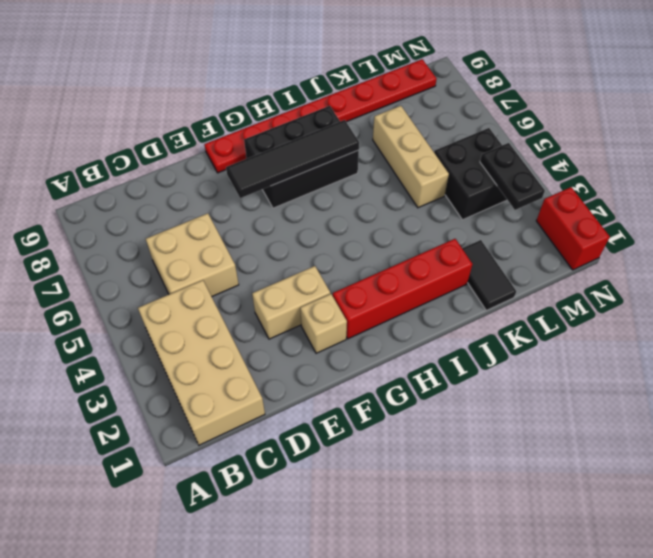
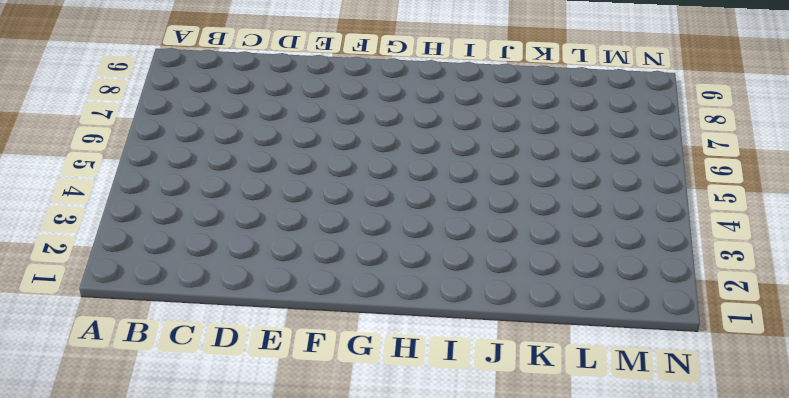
none -> tan 2x4 brick [138,280,265,445]
none -> tan 2x2 brick [146,213,239,297]
none -> tan 1x2 brick [252,266,330,339]

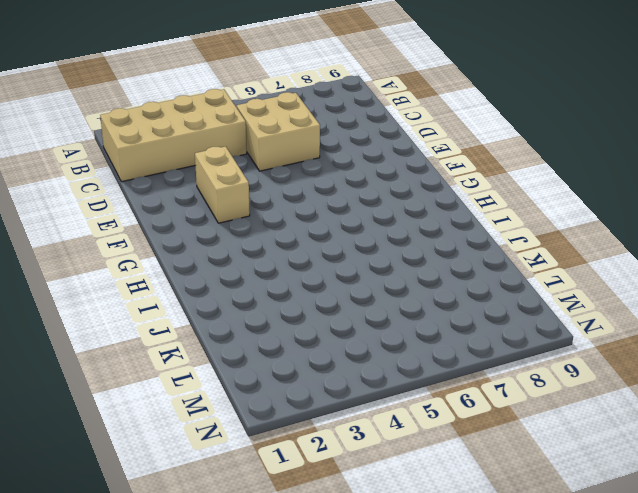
none -> tan 1x1 brick [300,294,347,353]
none -> red 1x8 plate [204,59,437,173]
none -> red 1x4 brick [333,239,472,339]

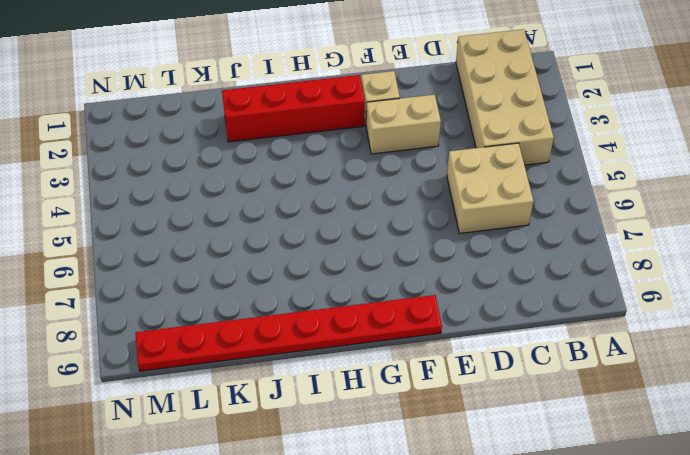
none -> black 2x3 brick [244,106,359,208]
none -> black 1x2 tile [462,240,516,310]
none -> tan 1x3 brick [373,106,449,208]

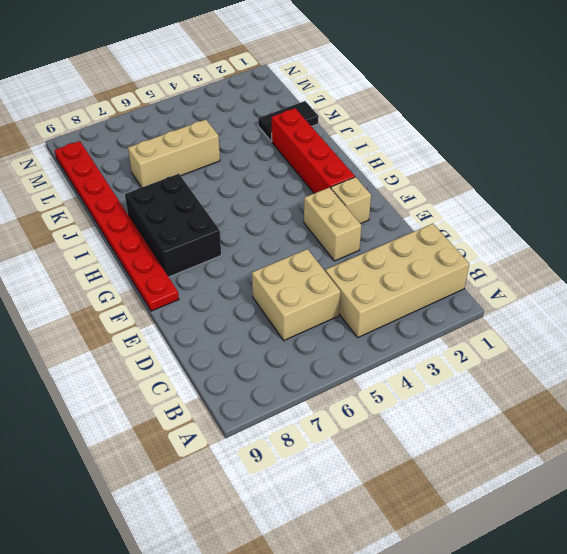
none -> black 2x2 brick [434,128,507,220]
none -> red 1x2 brick [536,187,610,270]
none -> black 1x4 tile [226,120,359,198]

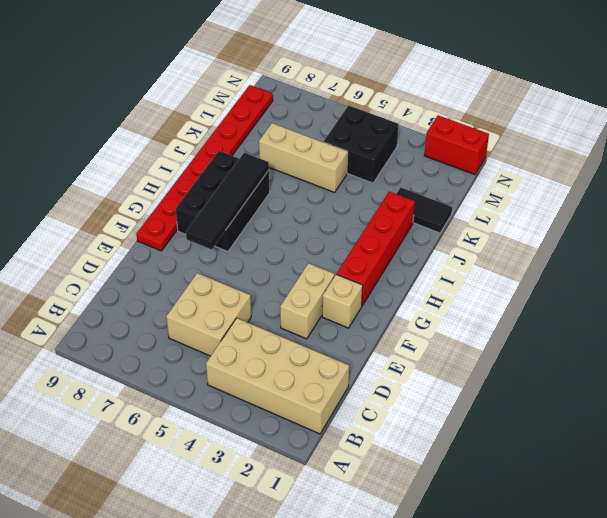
none -> black 1x2 plate [480,143,545,210]

